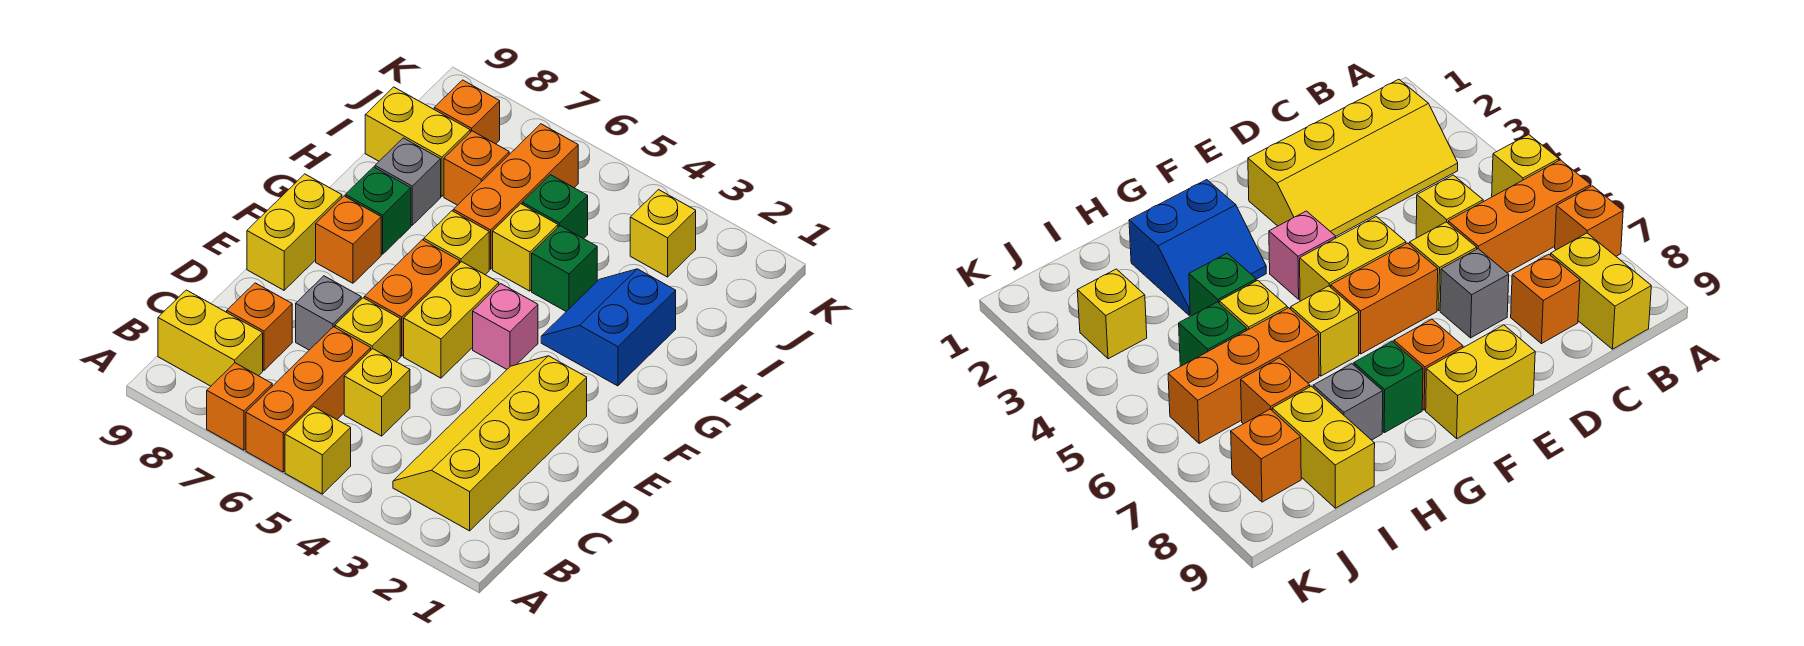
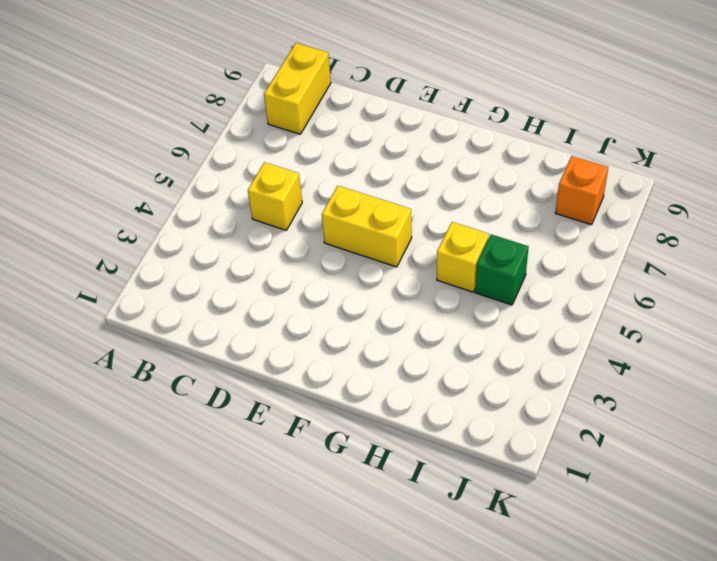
none -> yellow 1x1 brick [285,407,351,494]
none -> orange 1x3 brick [246,327,371,472]
none -> orange 1x1 brick [207,363,272,450]

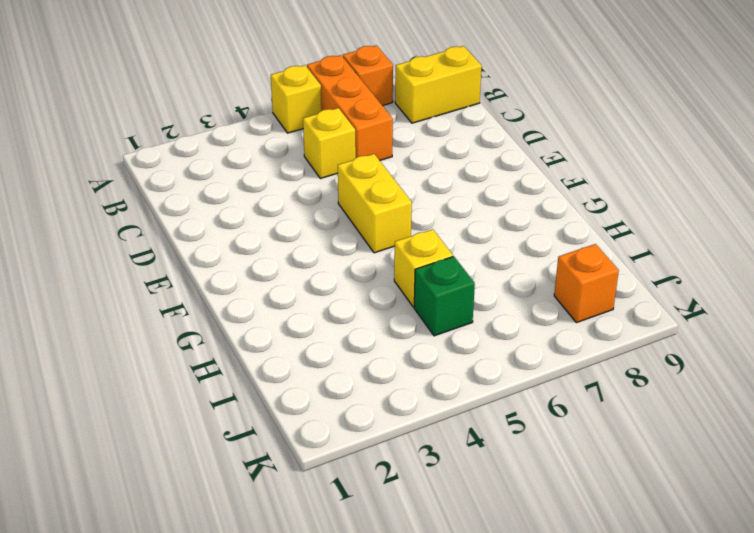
none -> yellow 2x4 slope [393,356,587,531]
none -> orange 1x1 brick [227,283,292,370]
none -> yellow 1x1 brick [335,298,400,362]

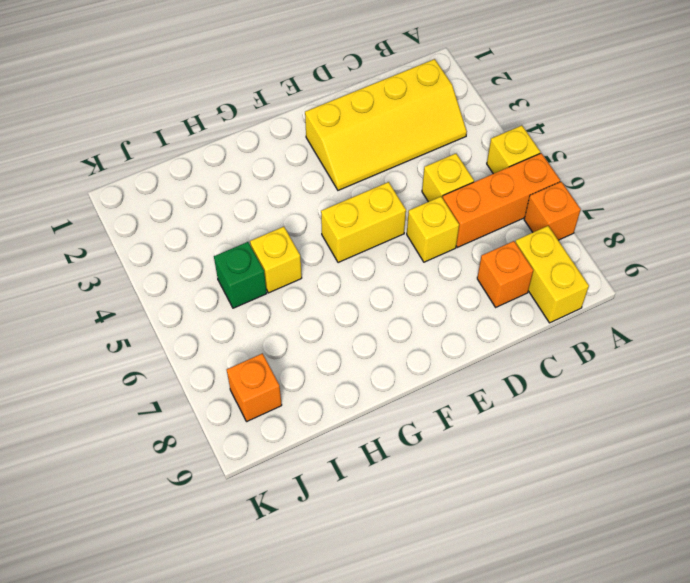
none -> grey 1x1 brick [296,276,361,350]
none -> orange 1x2 brick [364,240,460,356]
none -> yellow 1x2 brick [247,174,342,290]

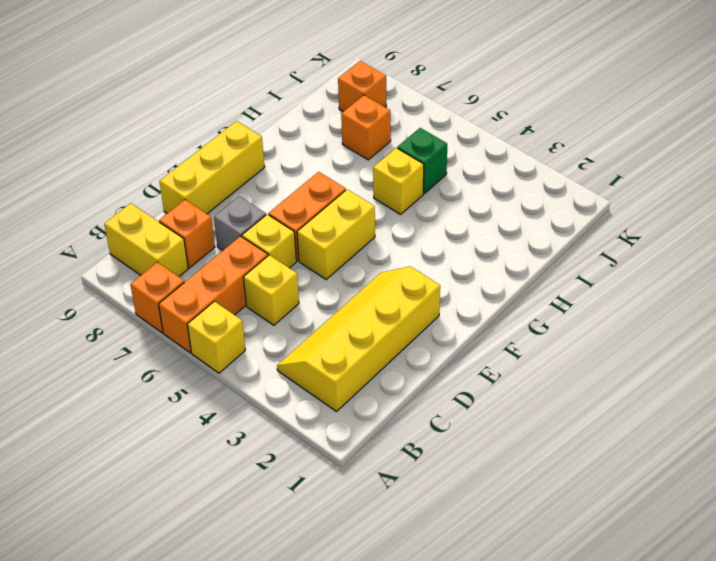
yellow 1x3 brick [159,121,265,214] -> yellow 1x2 brick [247,174,342,290]
none -> pink 1x1 brick [473,284,538,369]
none -> orange 1x1 brick [316,196,381,283]
none -> blue 2x2 slope [541,269,676,386]

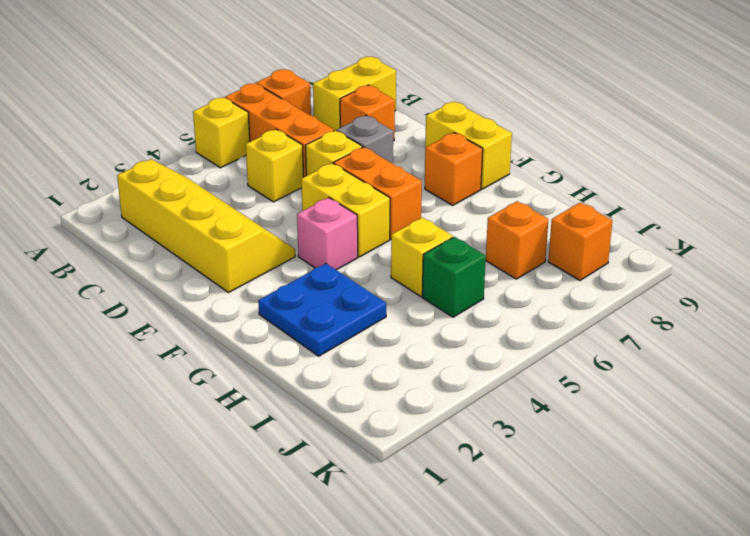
blue 2x2 plate [258,264,386,356] -> blue 2x2 slope [541,269,676,386]
none -> yellow 1x1 brick [424,211,489,275]
none -> green 1x1 brick [345,167,411,254]
none -> green 1x1 brick [532,226,597,311]

